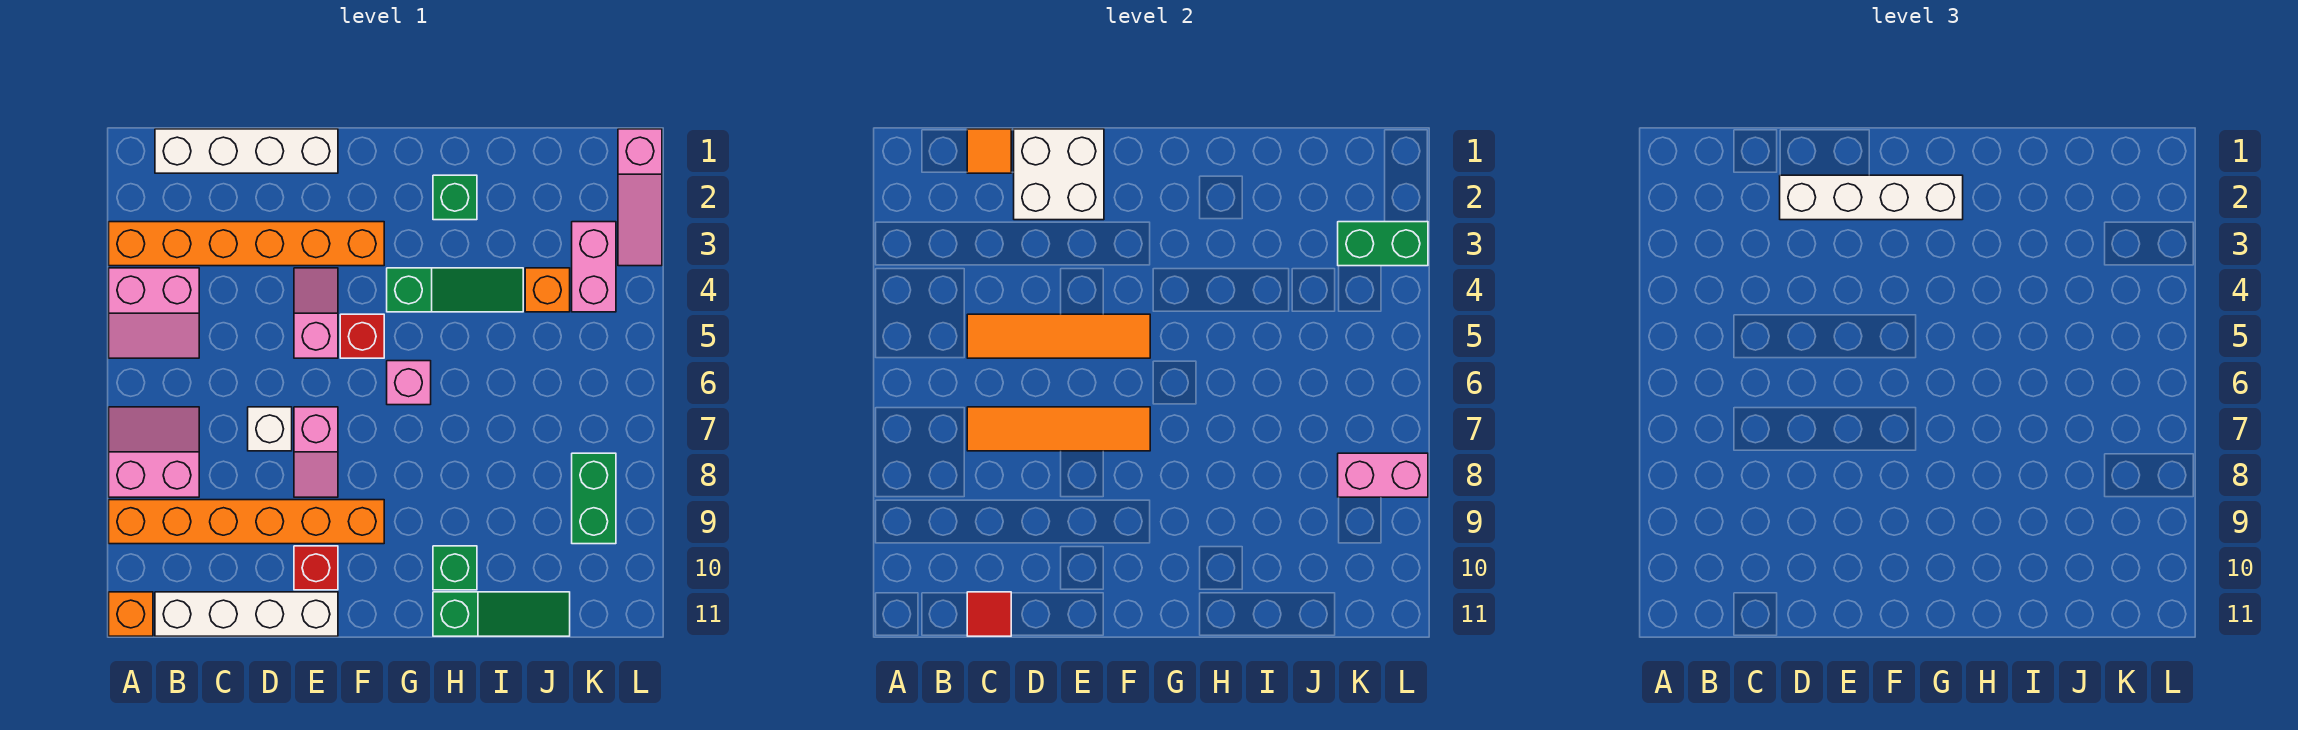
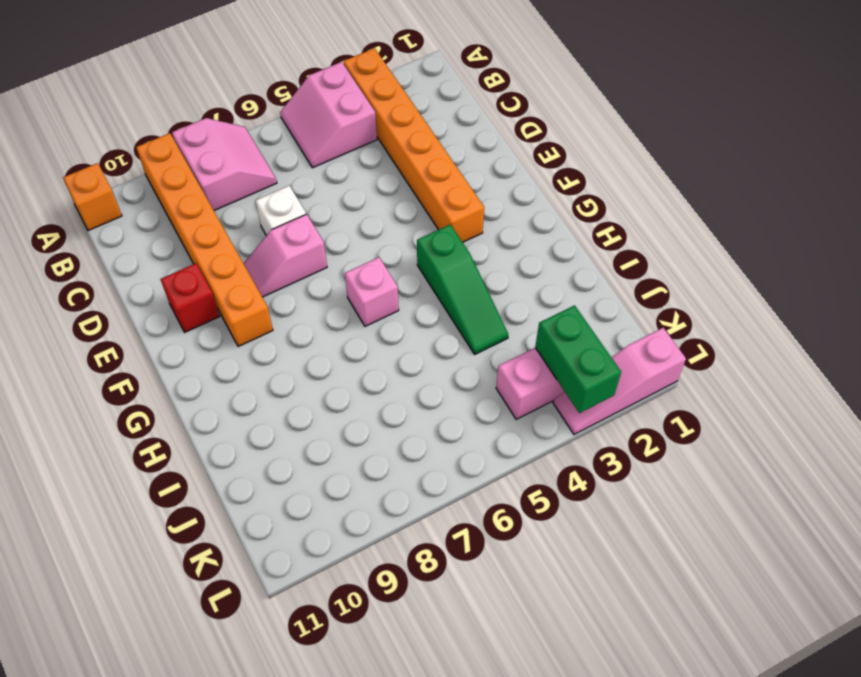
none -> white 1x4 brick [155,129,338,173]
none -> white 1x4 brick [155,592,338,636]
none -> pink 1x2 slope [294,268,338,358]

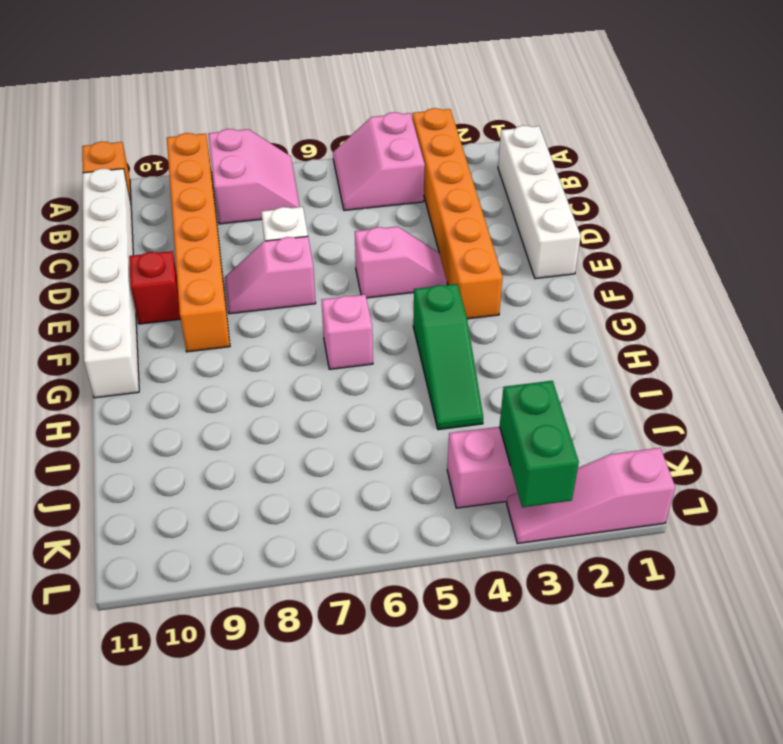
white 1x6 brick [83,169,139,398] -> white 1x4 brick [155,592,338,636]
none -> red 1x1 brick [340,314,384,358]
none -> green 1x1 brick [433,175,477,220]
none -> green 1x1 brick [433,546,477,590]

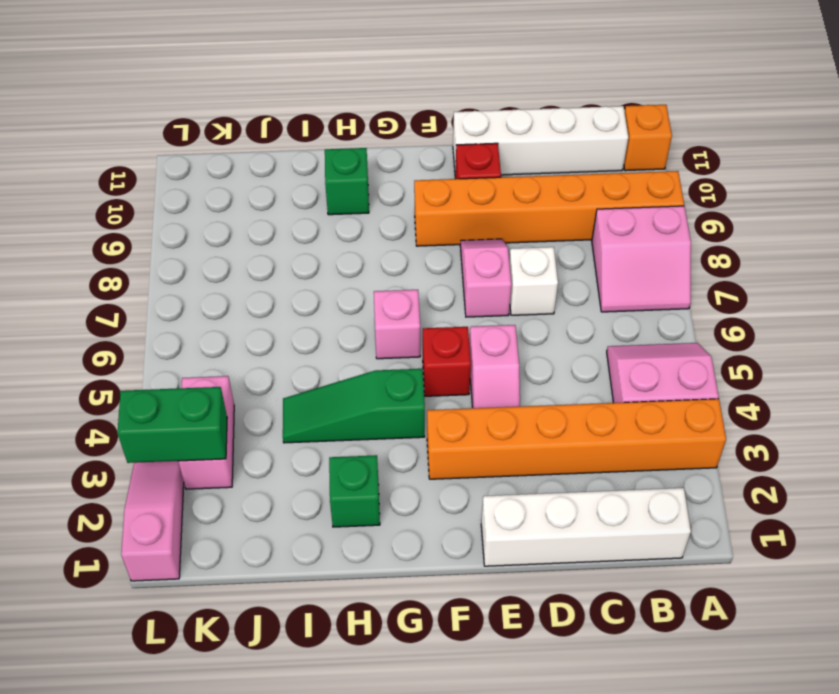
none -> green 1x3 slope [433,592,570,636]
none -> orange 1x1 brick [525,268,570,312]
none -> green 1x2 brick [572,453,616,544]

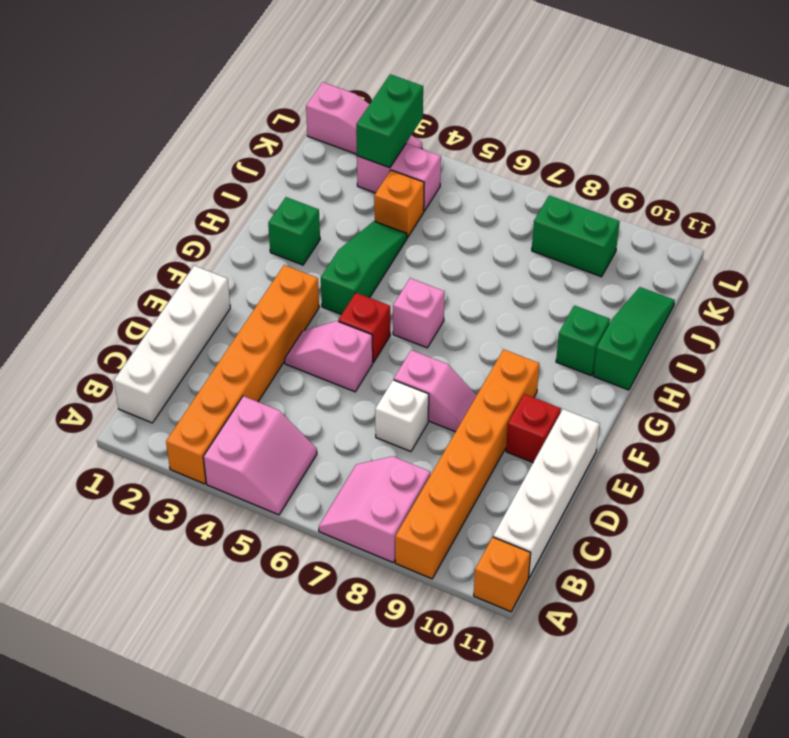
none -> orange 1x1 tile [967,129,1011,173]
none -> orange 1x4 tile [967,314,1150,358]
none -> orange 1x4 tile [967,407,1150,451]

